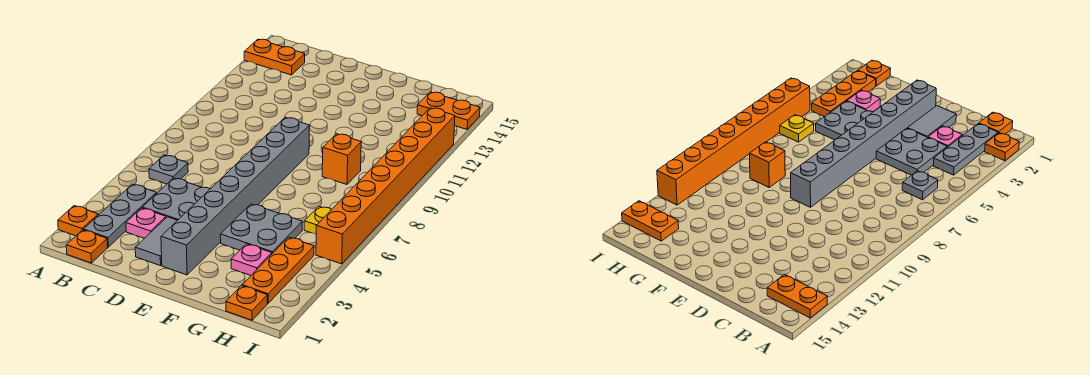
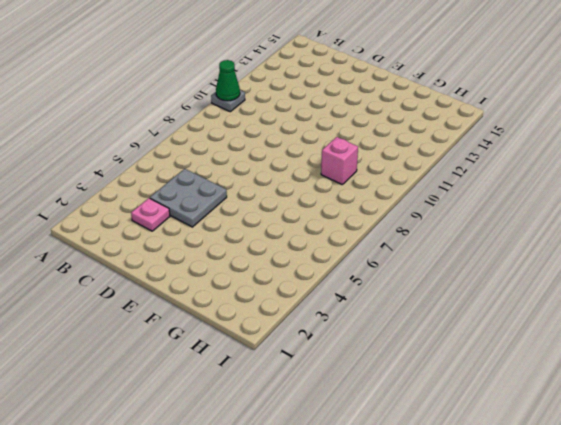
grey 1x1 plate [211,90,245,112] -> grey 1x1 plate moved to [149,155,188,184]
green 1x1 cone [216,60,240,101] -> none
pink 1x1 brick [321,137,358,184] -> orange 1x1 brick [322,134,361,184]
none -> orange 1x1 plate [58,206,98,236]
none -> orange 1x2 plate [244,39,305,75]
none -> orange 1x1 plate [66,230,108,263]

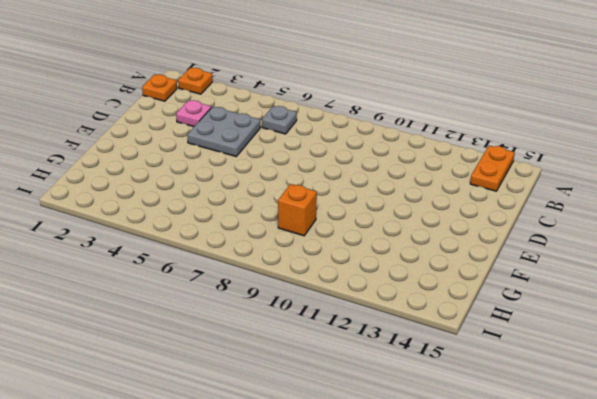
none -> grey 1x3 plate [83,184,156,247]
none -> grey 1x2 tile [135,217,178,266]
none -> grey 1x8 brick [161,117,309,275]

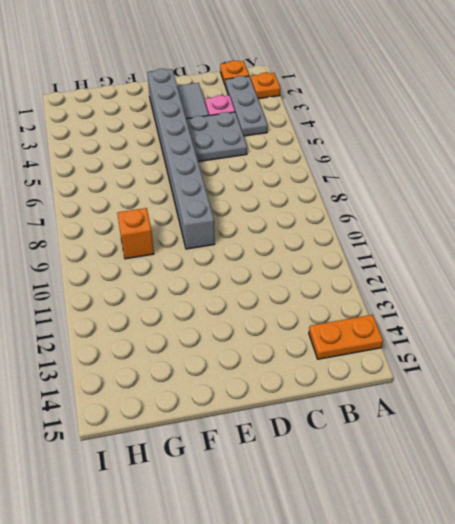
none -> grey 1x1 plate [149,155,188,184]
none -> grey 2x2 plate [220,204,302,254]
none -> pink 1x1 plate [231,244,272,275]

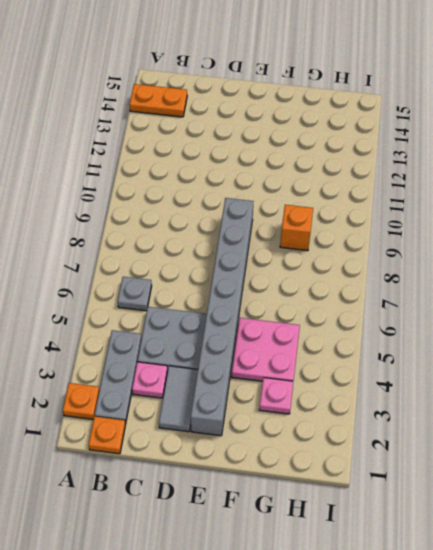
pink 2x2 plate [232,318,300,381] -> grey 2x2 plate [220,204,302,254]
none -> orange 1x1 plate [226,286,267,320]
none -> orange 1x3 plate [242,237,314,303]
none -> yellow 1x1 plate [304,206,332,234]

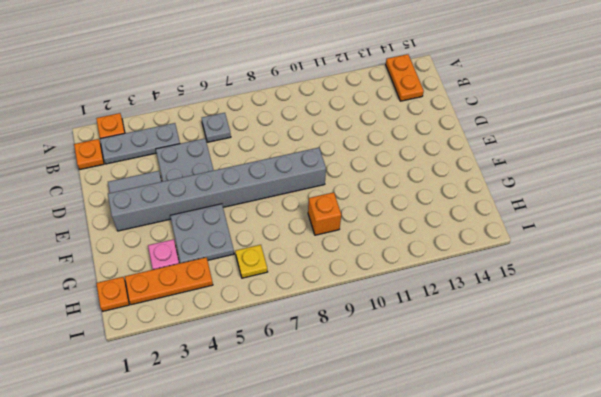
none -> pink 1x1 plate [126,208,166,238]
none -> orange 1x2 plate [417,92,480,129]
none -> orange 1x8 brick [316,108,455,264]

